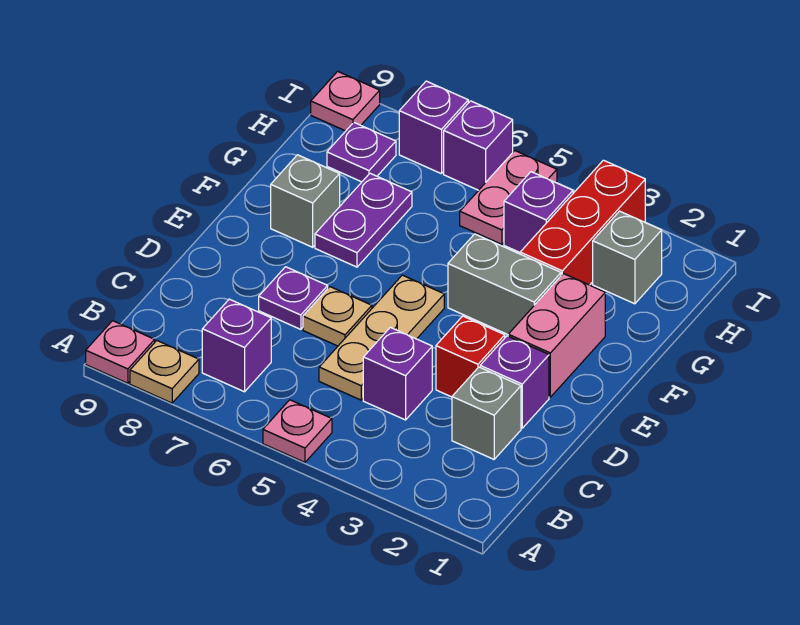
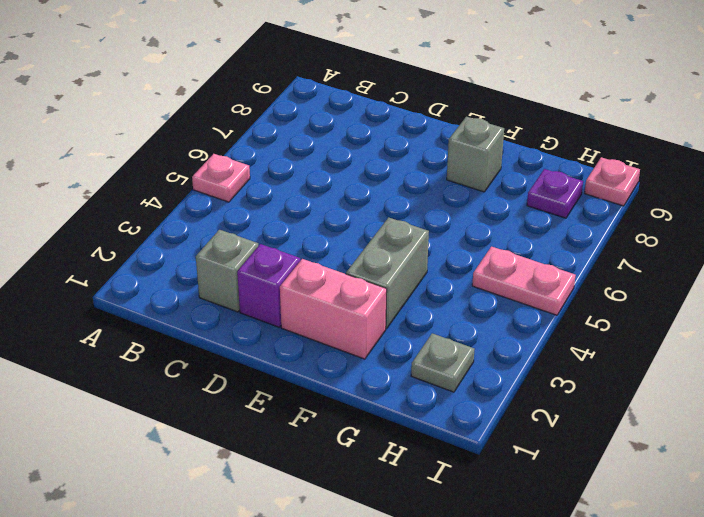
grey 1x1 plate [411,333,475,392] -> grey 1x1 brick [593,211,662,304]
none -> tan 1x1 plate [130,341,199,403]
none -> pink 1x1 plate [86,321,155,383]
none -> purple 1x1 brick [202,299,271,392]

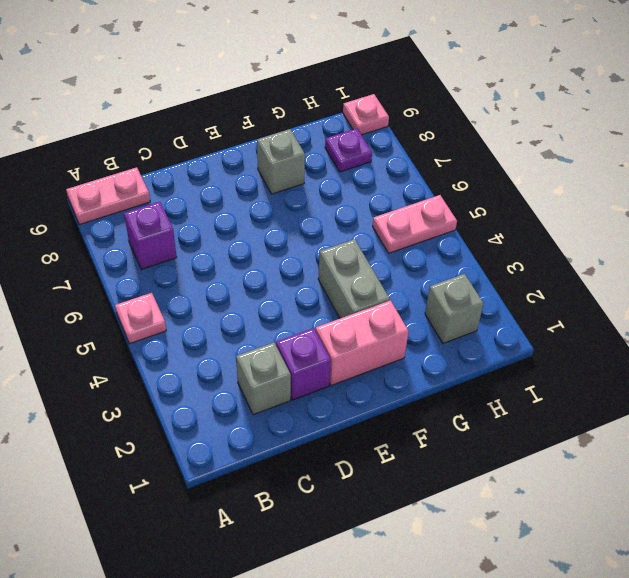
pink 1x2 plate [66,167,150,225] -> pink 1x1 plate [86,321,155,383]
none -> tan 1x1 plate [130,341,199,403]
none -> purple 1x1 brick [363,327,432,420]
none -> tan 1x3 plate [319,275,444,400]

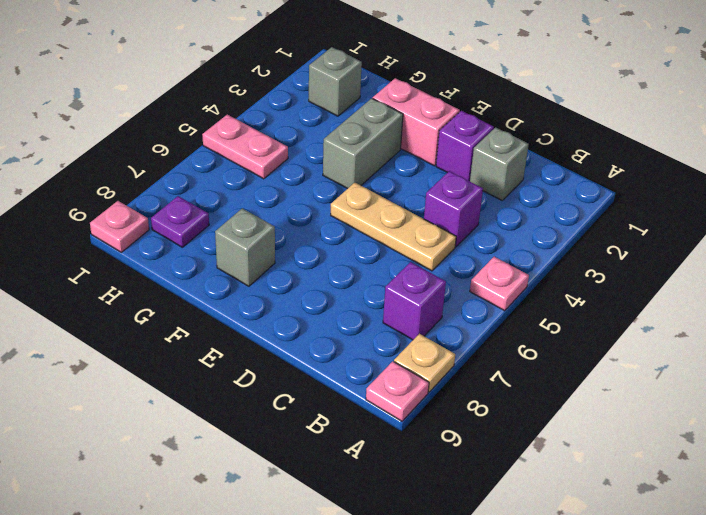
none -> red 1x1 brick [436,316,505,397]
none -> tan 1x1 plate [303,287,372,346]
none -> purple 1x1 plate [259,267,328,329]

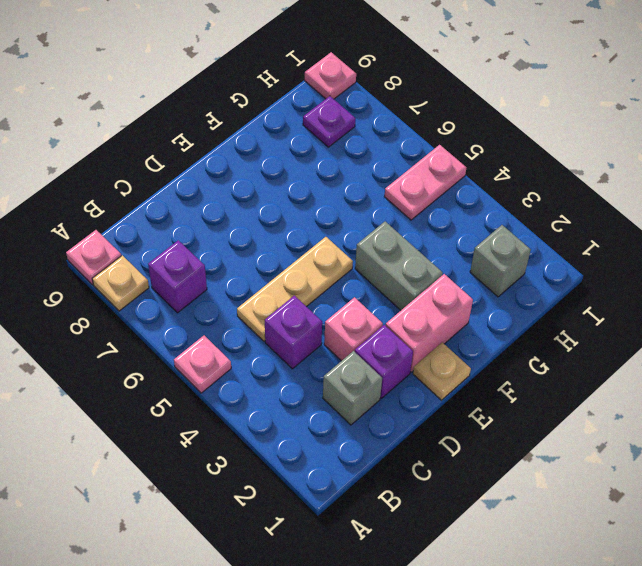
pink 1x1 brick [324,297,383,361] -> red 1x1 brick [436,316,505,397]
tan 1x1 plate [413,342,471,400] -> tan 1x1 plate moved to [303,287,372,346]
none -> purple 1x1 plate [259,267,328,329]
none -> purple 1x2 plate [315,173,412,267]
none -> grey 1x1 brick [271,155,340,247]

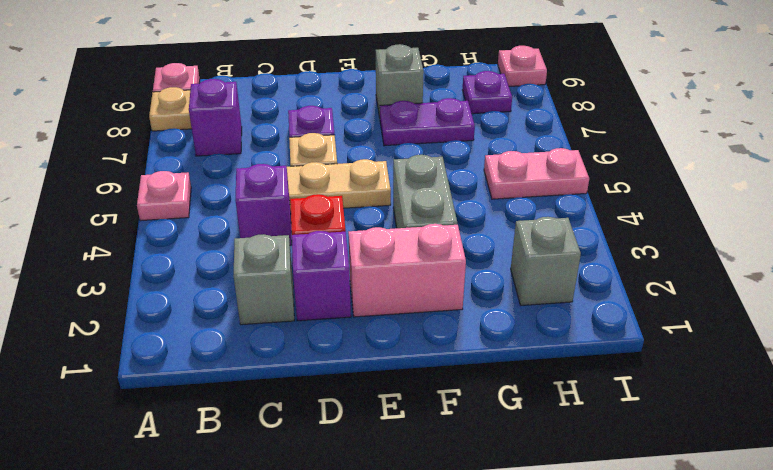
none -> red 1x3 brick [520,160,645,285]
none -> purple 1x1 brick [504,172,573,252]
none -> purple 1x1 brick [444,101,513,190]

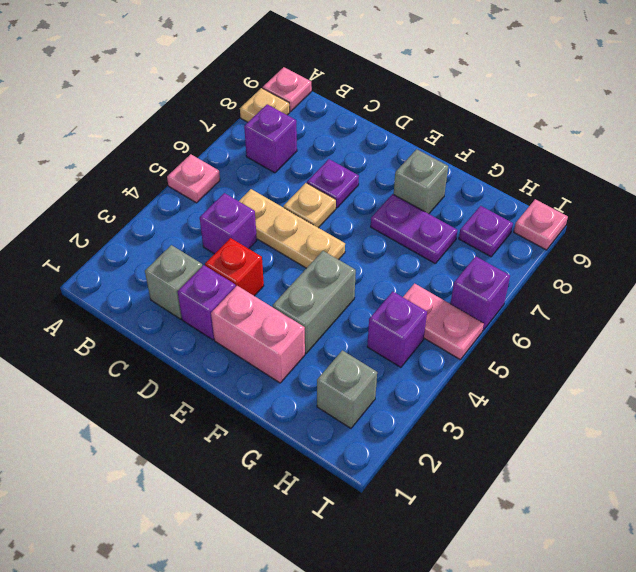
none -> red 1x3 brick [520,160,645,285]
none -> purple 1x1 brick [399,81,468,174]

